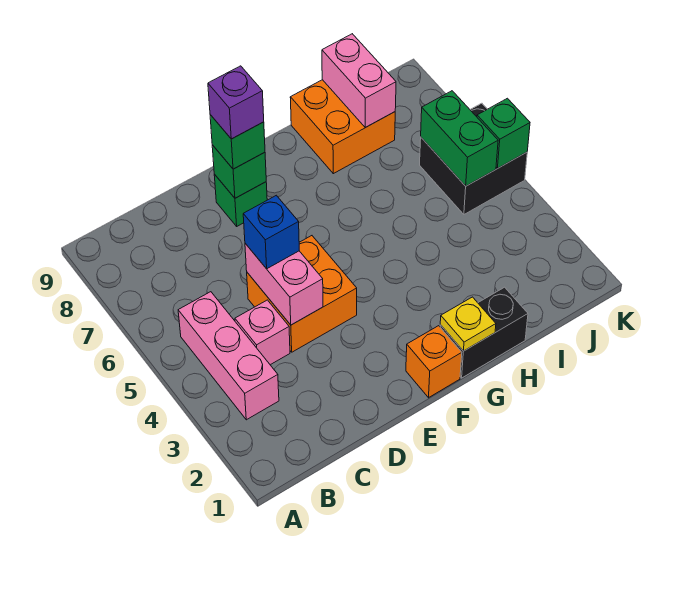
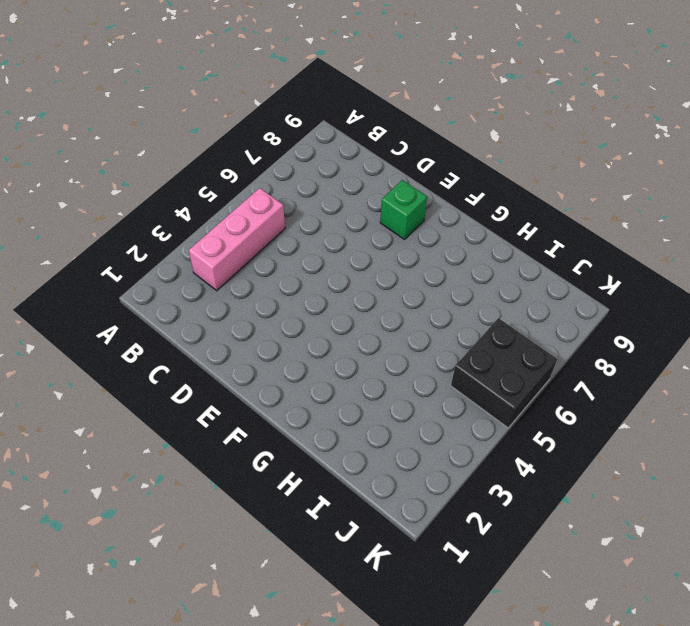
none -> pink 1x1 brick [235,300,290,365]
none -> orange 2x2 brick [247,236,357,352]
none -> orange 1x1 brick [406,326,462,398]

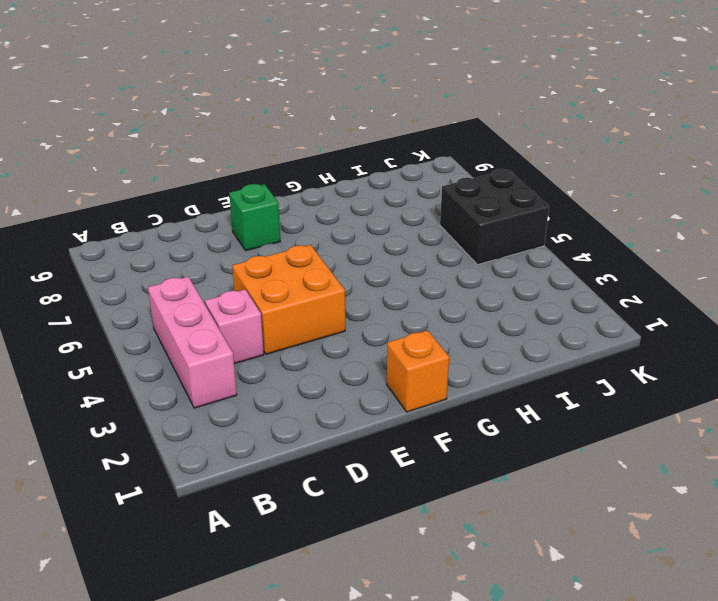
none -> black 1x2 brick [440,287,528,378]
none -> orange 2x2 brick [290,80,395,174]
none -> pink 1x2 brick [245,243,323,325]

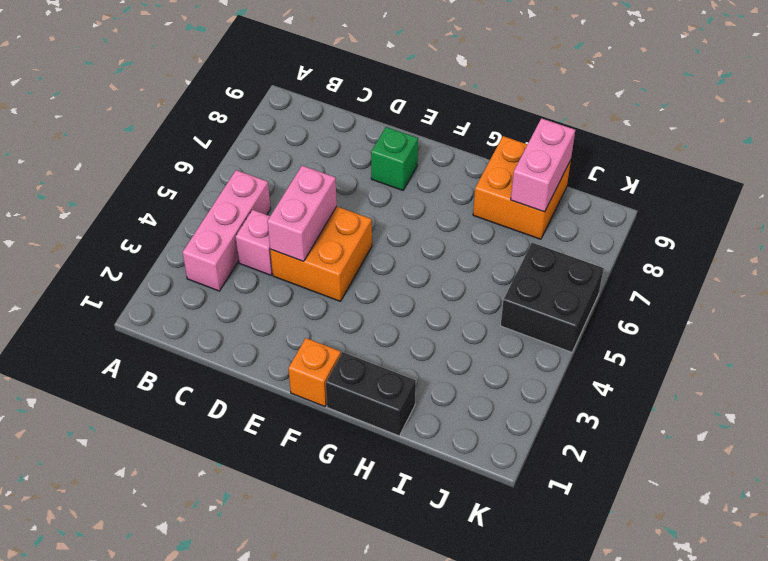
none -> green 1x1 brick [212,145,266,198]
none -> yellow 1x1 plate [440,297,496,351]
none -> green 1x2 brick [421,91,498,186]

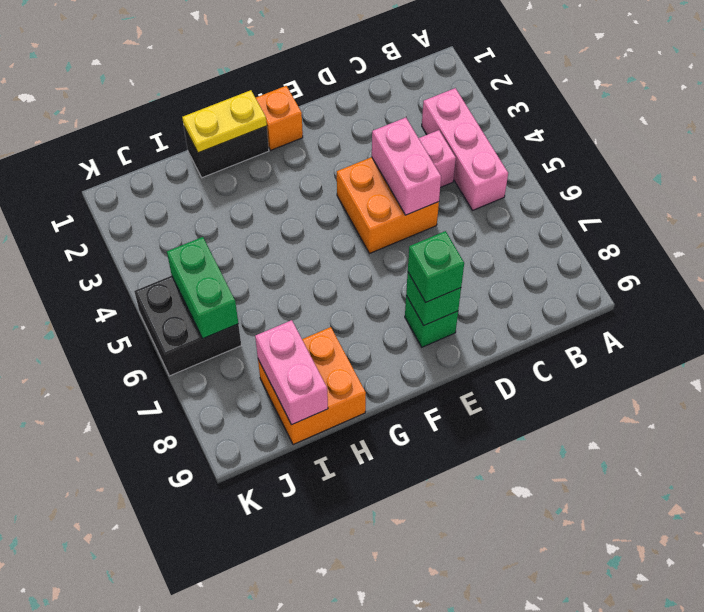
yellow 1x2 plate [182,90,267,153] -> yellow 1x1 plate [440,297,496,351]
none -> green 1x1 brick [477,98,530,169]
none -> blue 1x1 brick [243,195,299,269]
none -> purple 1x1 brick [208,66,264,139]

